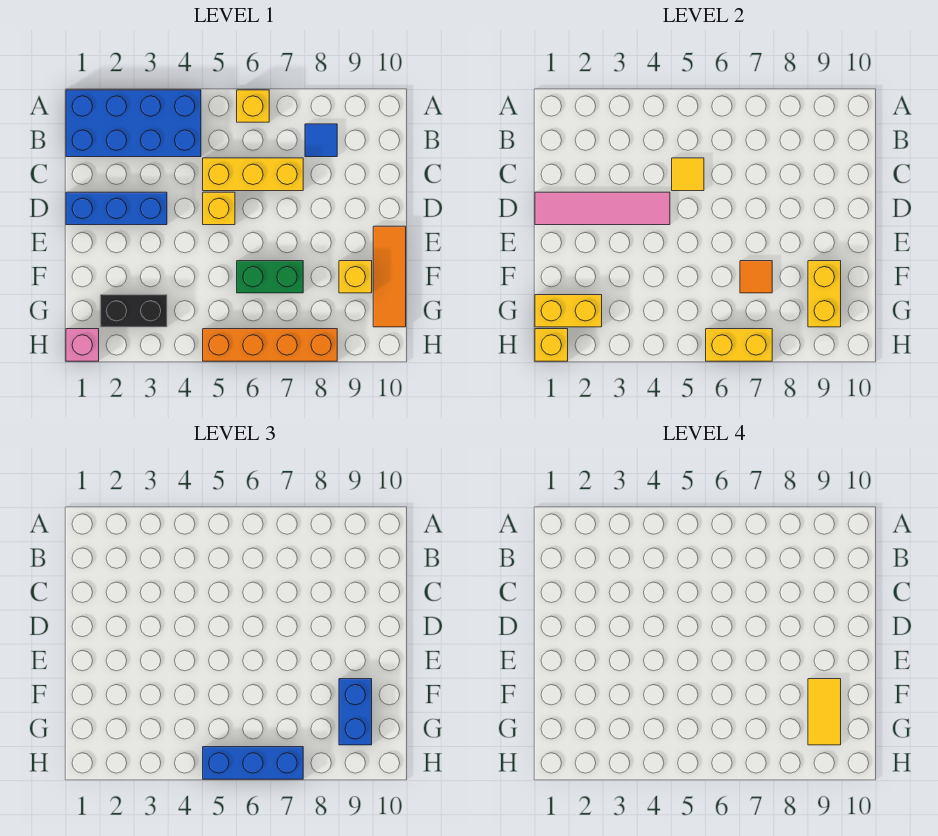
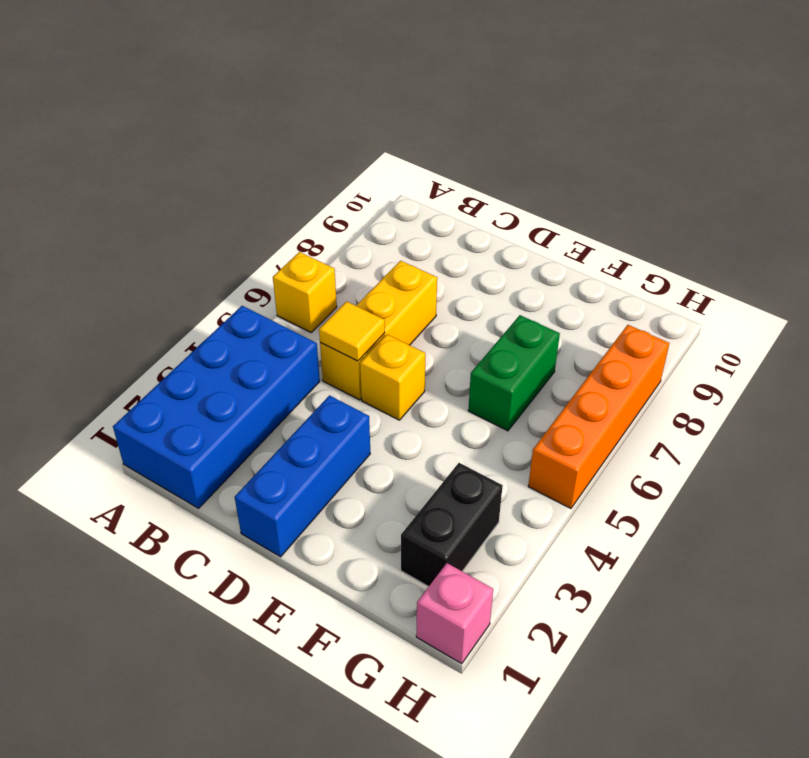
none -> blue 1x1 tile [305,124,337,157]
none -> orange 1x3 tile [373,226,406,327]
none -> yellow 1x1 brick [339,261,372,293]

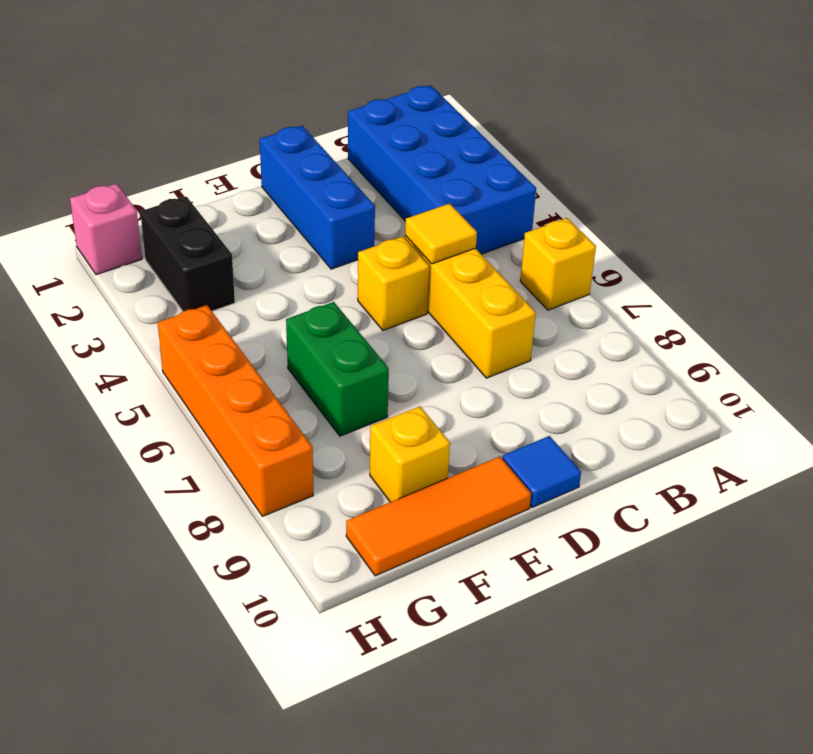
blue 1x1 tile [502,436,581,508] -> blue 1x1 tile moved to [305,124,337,157]
none -> pink 1x4 tile [535,192,670,225]
none -> orange 1x1 tile [740,261,772,293]
none -> yellow 1x2 brick [808,261,841,327]

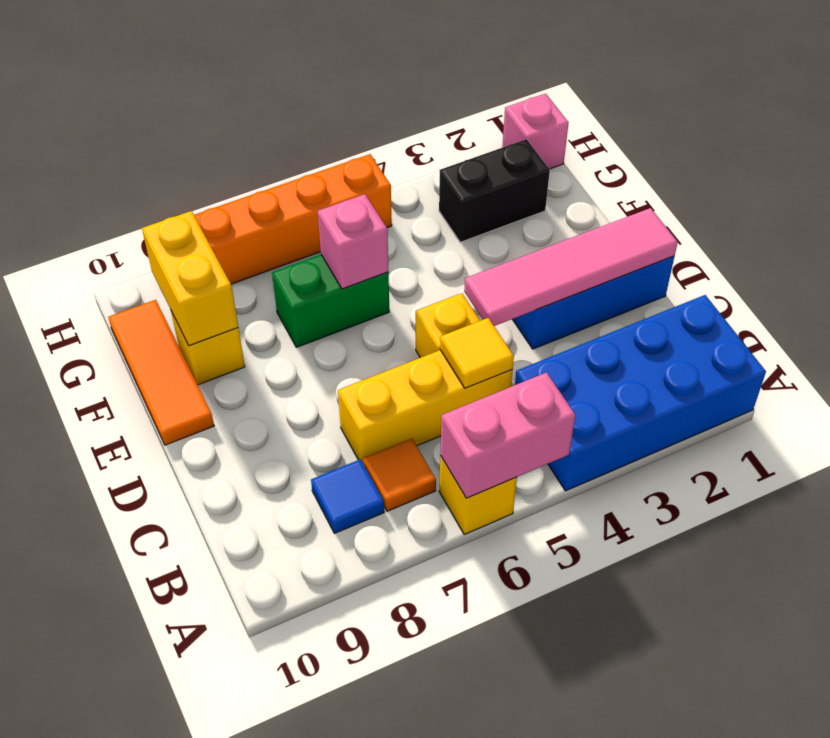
pink 1x2 brick [440,372,575,498] -> none
orange 1x1 tile [363,439,436,511] -> orange 1x1 tile moved to [740,261,772,293]
pink 1x1 brick [318,194,388,289] -> none
none -> yellow 1x2 brick [535,295,602,327]
none -> yellow 1x1 brick [535,329,568,361]
none -> yellow 1x2 brick [706,329,772,361]

